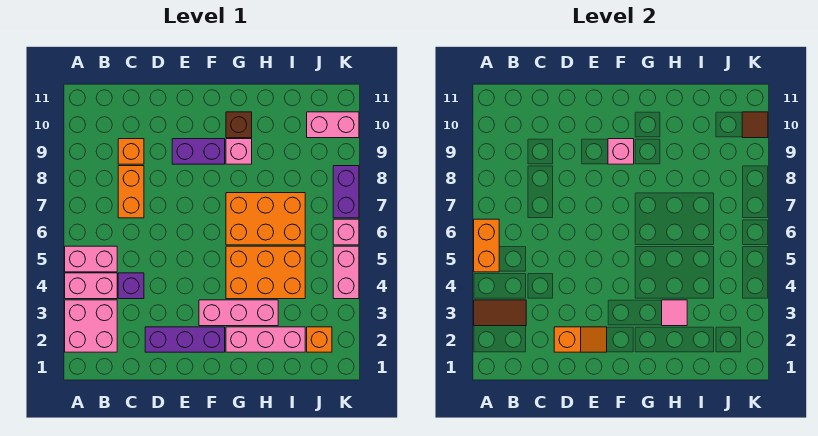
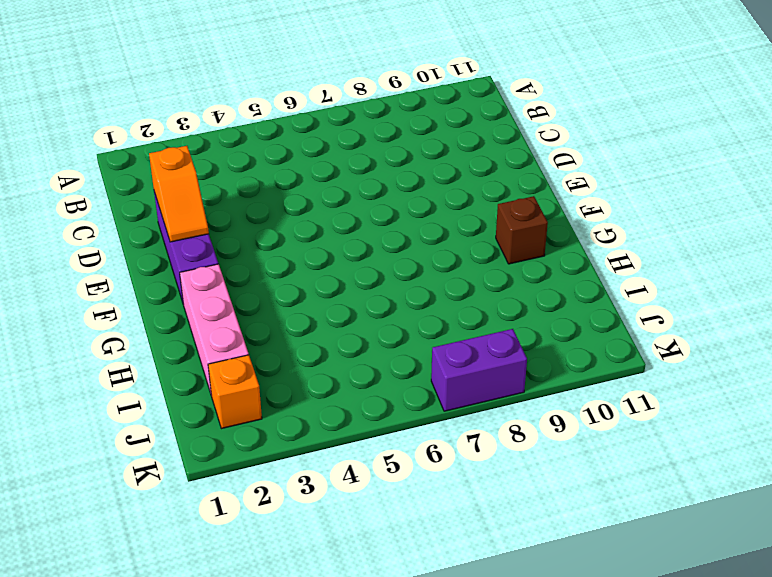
none -> pink 2x2 brick [65,300,117,352]
none -> pink 1x2 brick [65,273,117,299]
none -> pink 1x2 brick [65,246,117,272]

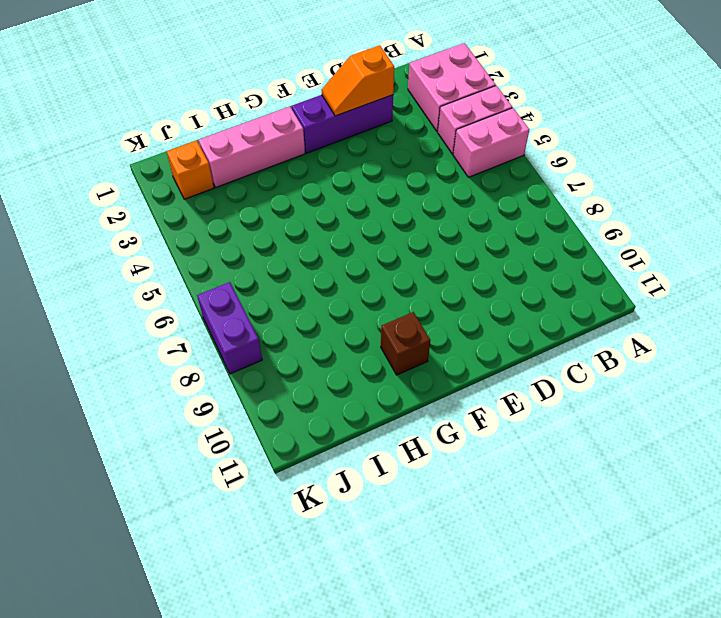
none -> purple 1x1 brick [118,273,144,299]
none -> orange 1x2 brick [118,166,144,218]
none -> orange 1x1 brick [118,139,144,164]

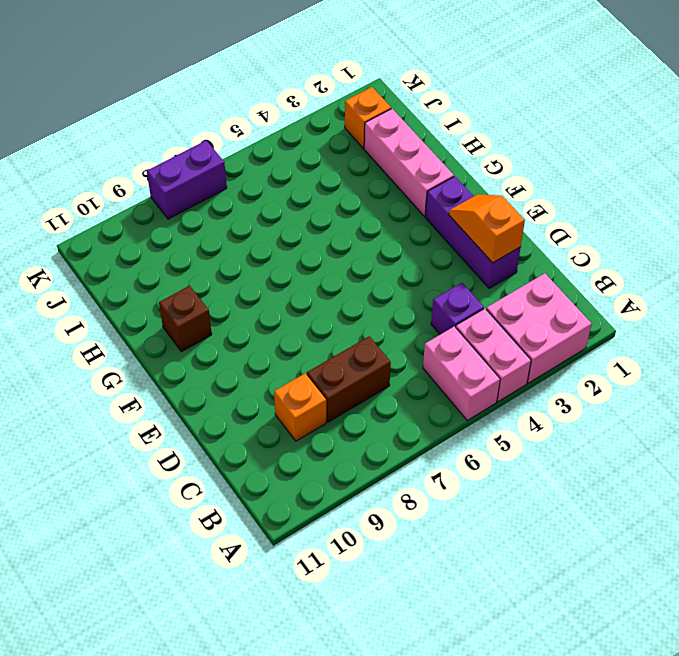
brown 1x2 brick [307,336,391,422] -> orange 1x2 brick [118,166,144,218]
none -> purple 1x2 brick [172,139,225,164]
none -> pink 1x3 brick [199,300,278,326]
none -> orange 2x3 brick [226,246,305,299]

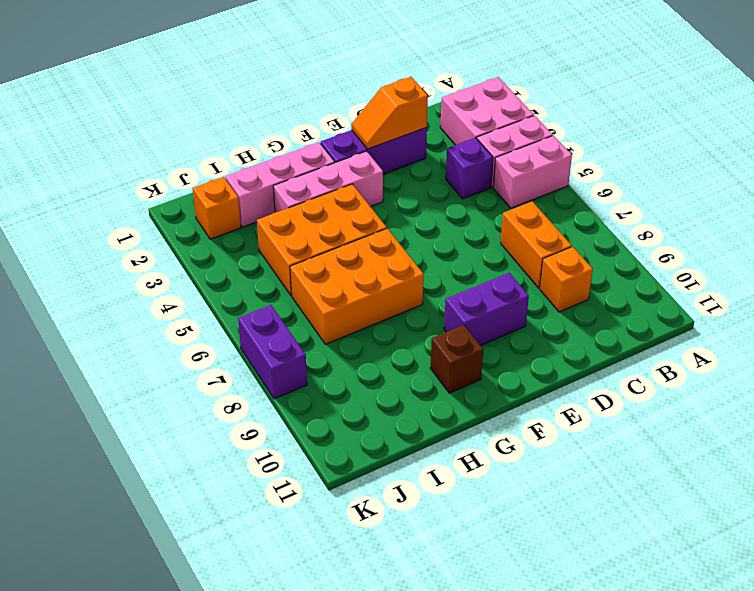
none -> pink 1x1 brick [226,139,252,164]
none -> pink 1x2 brick [307,112,359,138]
none -> pink 1x2 brick [333,246,359,299]

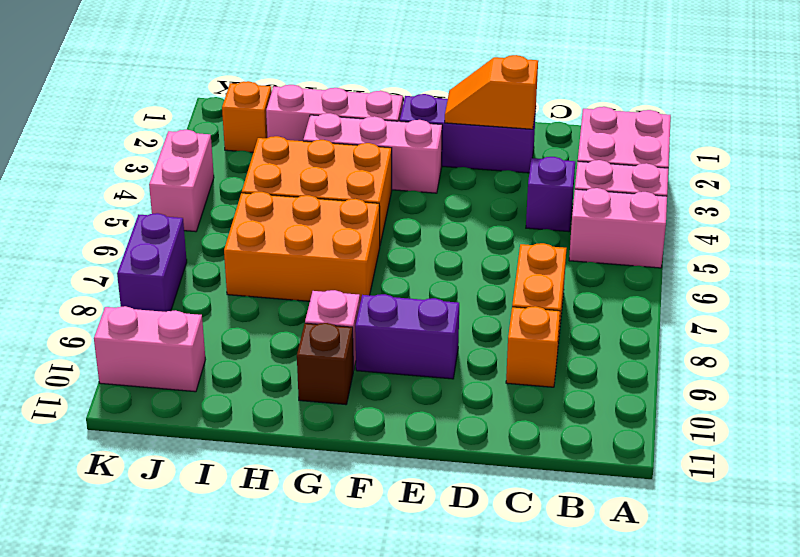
none -> pink 1x1 brick [333,219,359,245]
none -> brown 1x2 tile [474,300,526,326]
none -> orange 1x2 brick [474,219,499,272]

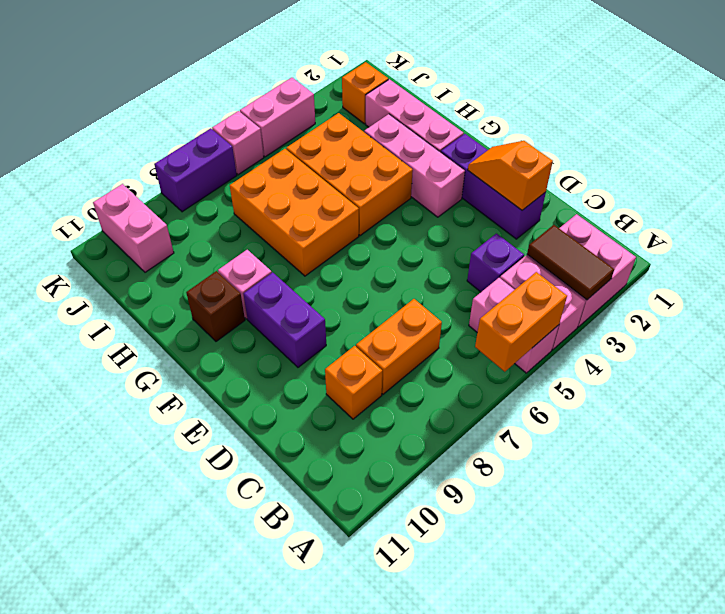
none -> pink 1x1 brick [608,139,634,164]
none -> pink 1x1 tile [662,300,687,326]
none -> brown 1x1 tile [742,112,768,138]

